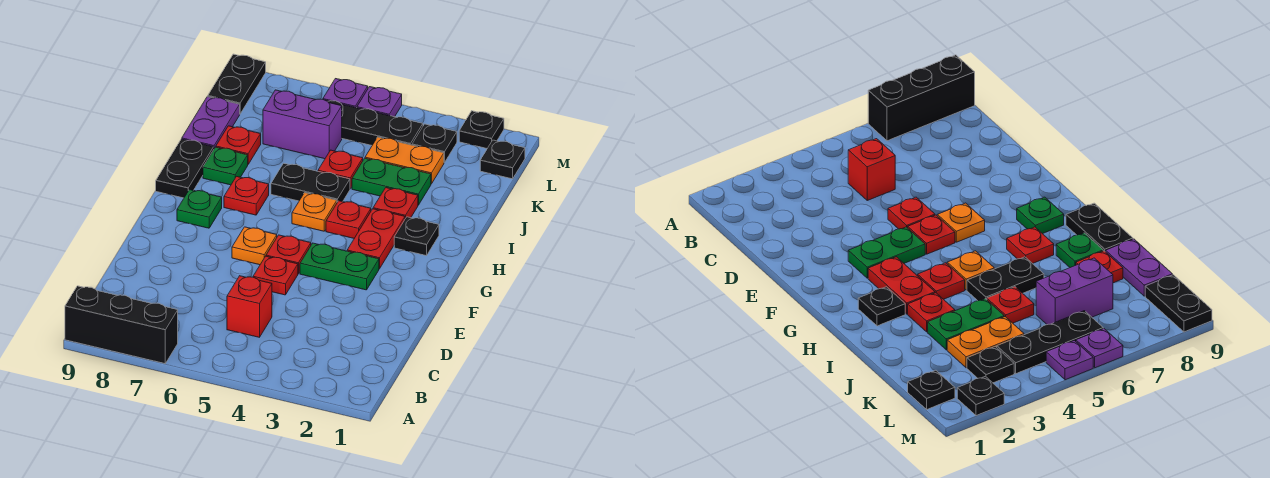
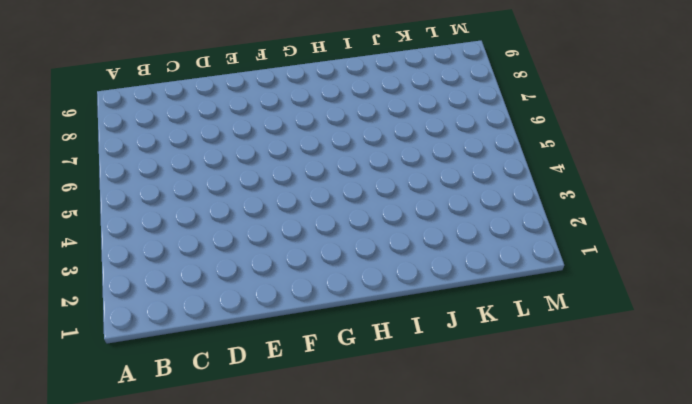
none -> black 1x3 brick [65,286,178,364]
none -> red 1x1 brick [227,276,272,337]
none -> red 1x1 plate [253,256,298,295]

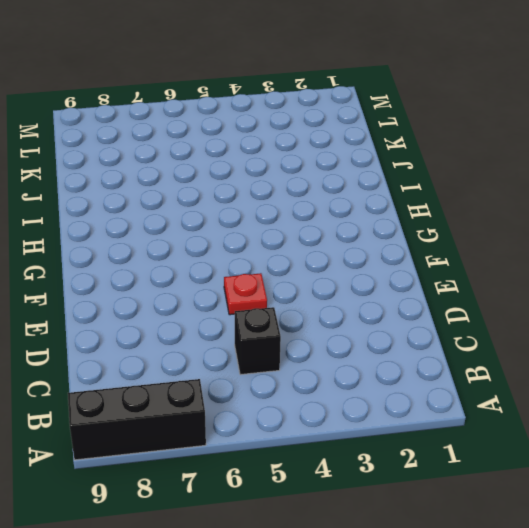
black 1x1 brick [235,307,281,375] -> red 1x1 brick [227,276,272,337]
none -> green 1x2 plate [300,243,379,290]
none -> red 1x1 plate [266,235,311,274]
none -> orange 1x1 plate [232,227,277,265]

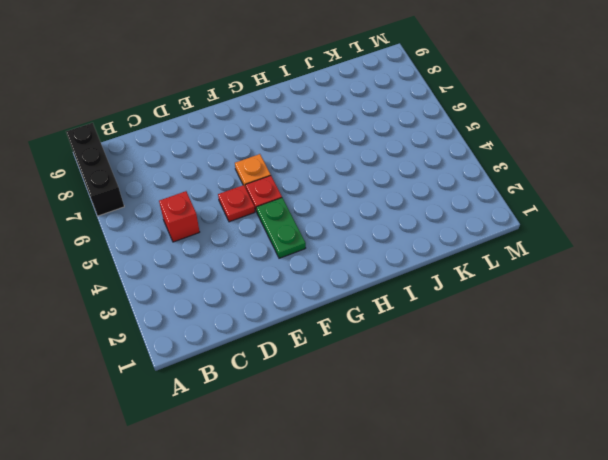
none -> red 1x2 plate [347,209,405,269]
none -> green 1x1 plate [177,190,222,228]
none -> black 1x1 plate [394,217,439,256]

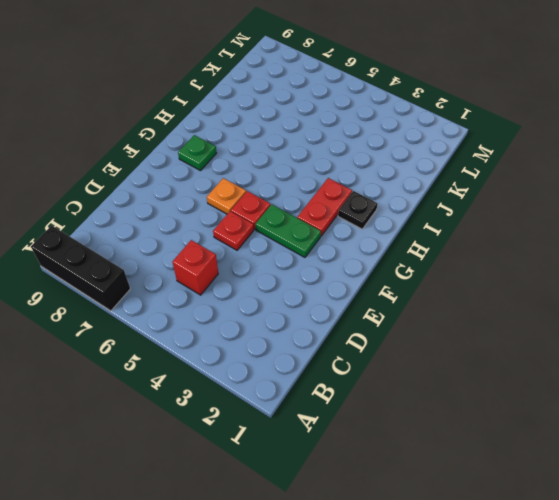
none -> red 1x1 plate [326,201,371,238]
none -> orange 1x1 plate [292,193,337,231]
none -> red 1x1 plate [224,176,269,215]

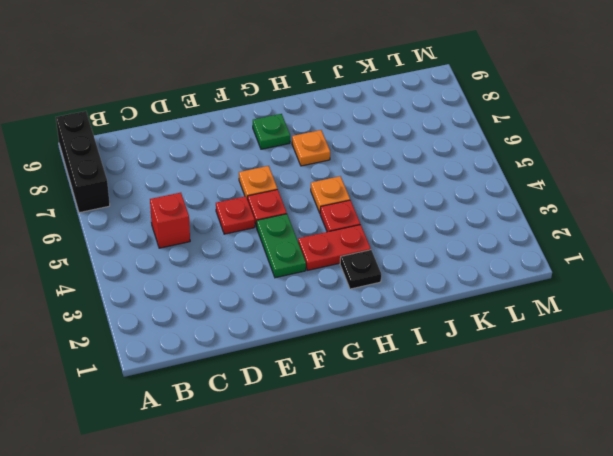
orange 1x1 plate [292,130,330,166] -> red 1x1 plate [224,176,269,215]
none -> black 1x2 plate [156,139,214,198]
none -> red 1x1 plate [373,188,418,219]
none -> black 1x2 plate [271,163,350,202]

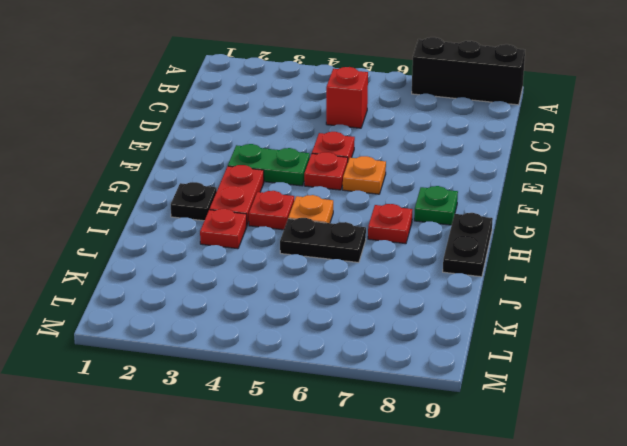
none -> green 1x1 plate [203,147,248,185]
none -> green 1x2 plate [352,158,431,205]
none -> red 1x1 plate [318,150,363,189]

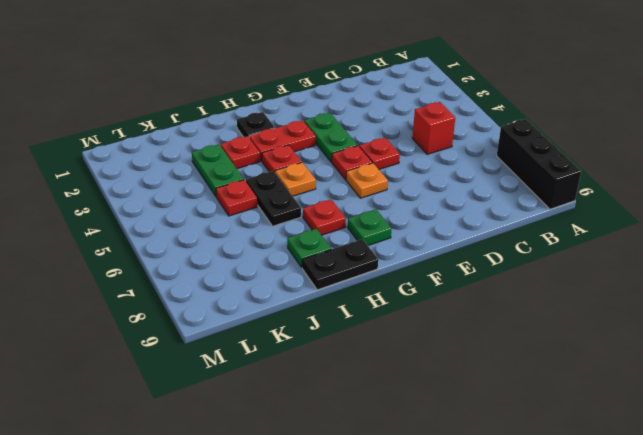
none -> red 1x1 plate [216,126,261,164]
none -> purple 1x2 plate [182,97,240,148]
none -> orange 1x2 plate [365,137,444,184]

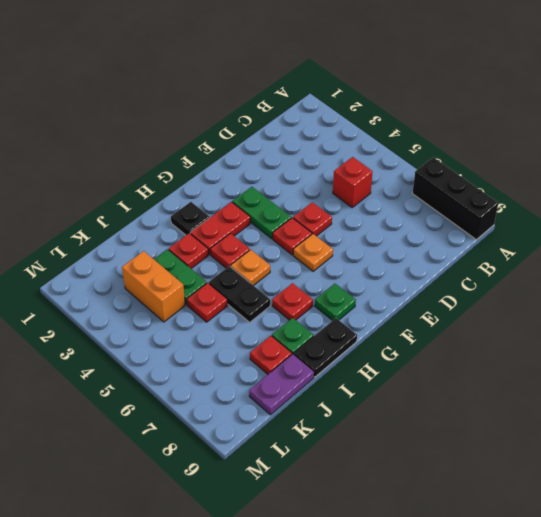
orange 1x2 brick [122,251,185,322] -> orange 1x2 plate [365,137,444,184]
none -> purple 1x2 brick [263,90,342,159]
none -> black 1x1 plate [480,140,525,179]
none -> black 1x1 plate [412,124,457,163]

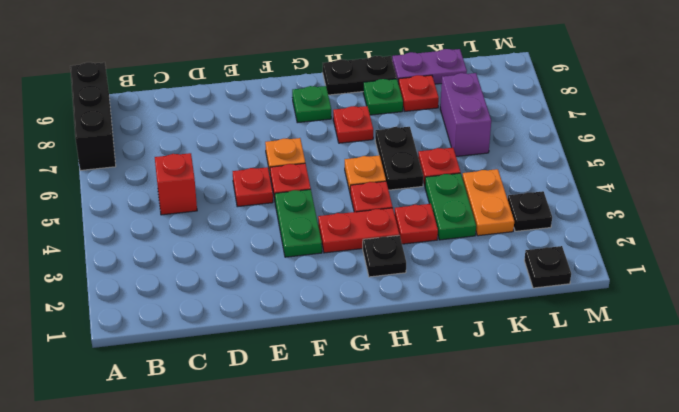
none -> black 1x3 plate [328,101,423,145]
none -> black 1x2 plate [208,54,266,114]
none -> black 1x1 plate [459,111,504,148]

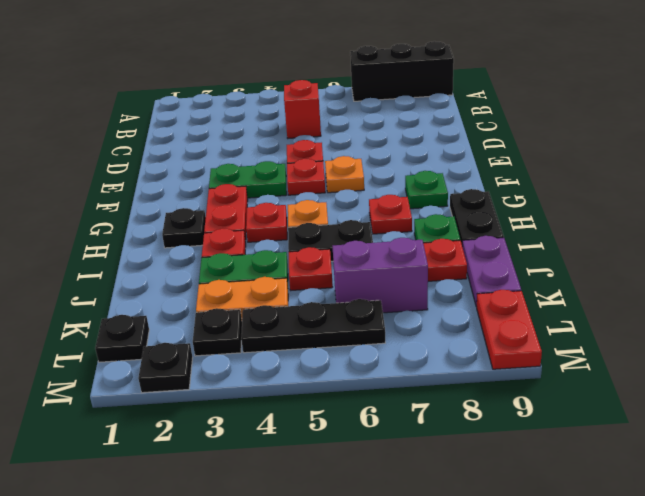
red 1x2 plate [477,290,542,369] -> black 1x2 plate [208,54,266,114]
none -> purple 1x1 plate [357,87,402,117]
none -> purple 1x1 plate [323,79,368,108]

